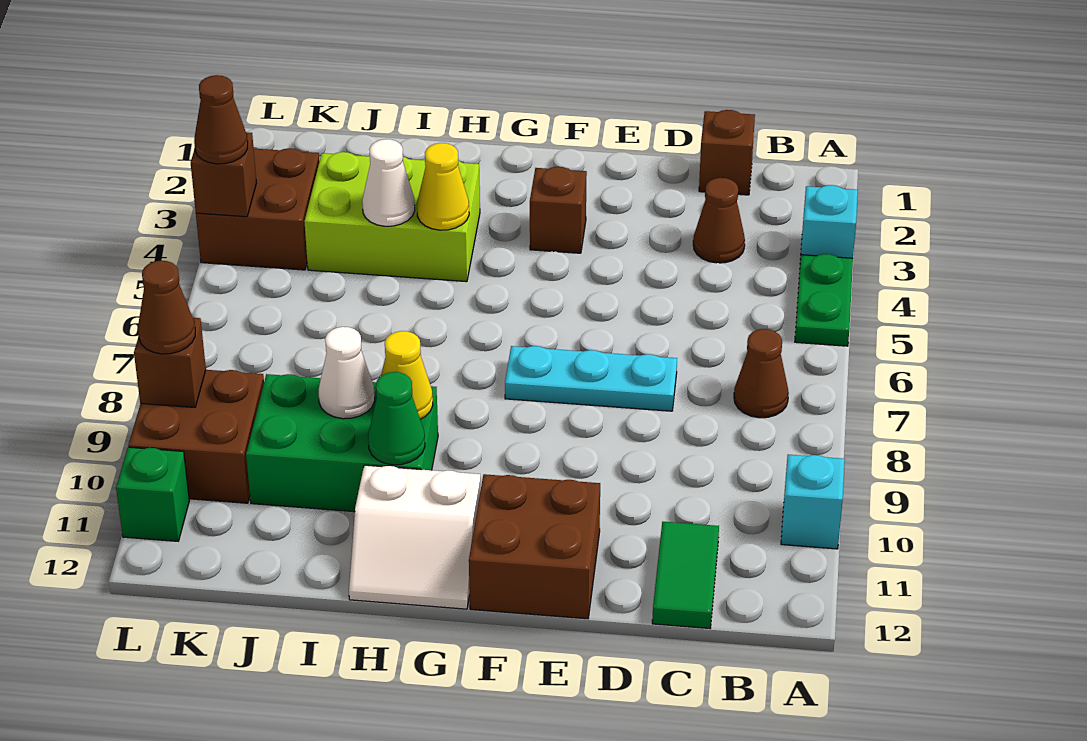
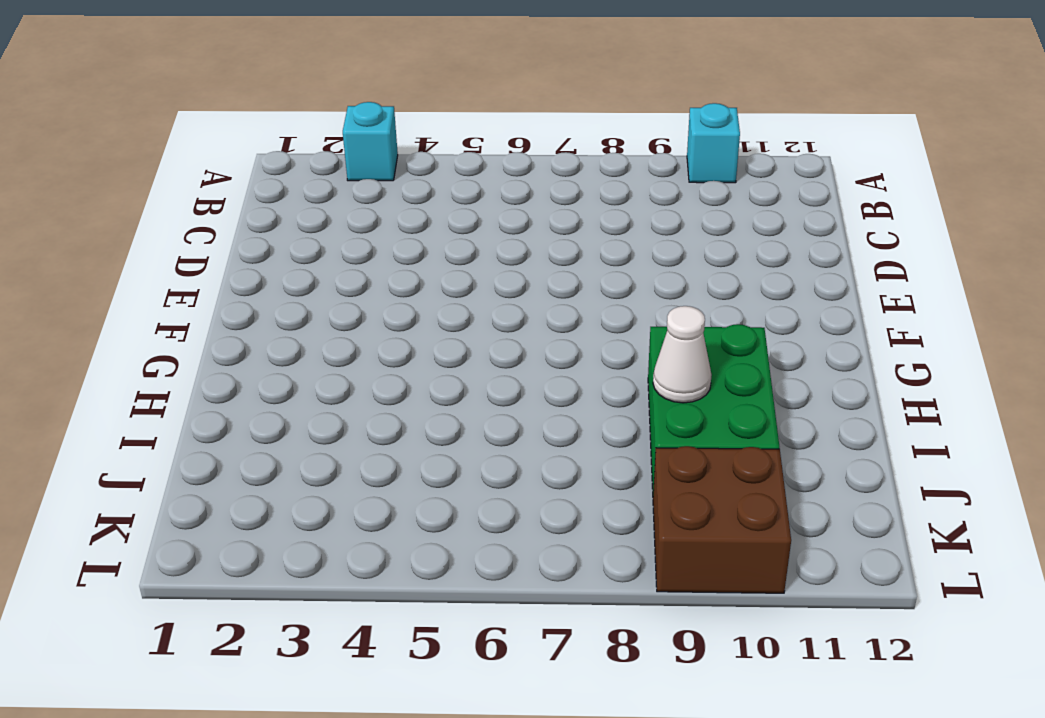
none -> green 1x2 plate [795,254,853,346]
none -> brown 1x1 cone [734,329,789,418]
none -> brown 1x1 brick [699,110,755,195]

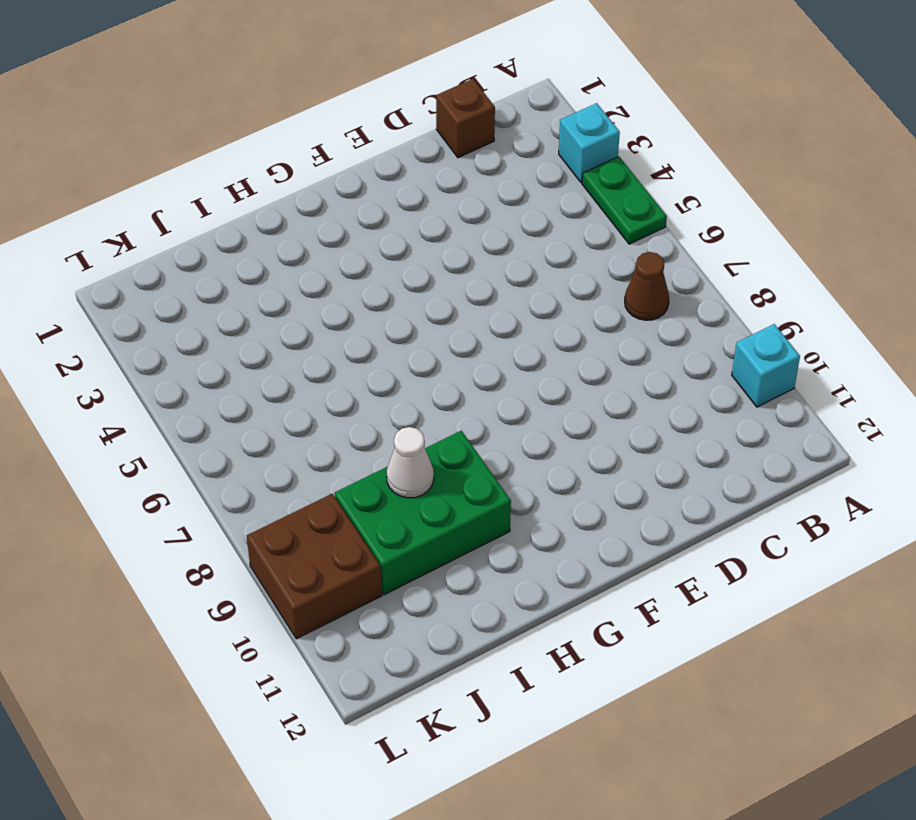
none -> brown 1x1 cone [693,178,745,263]
none -> green 1x2 tile [652,522,719,629]
none -> cyan 1x3 plate [505,346,677,411]

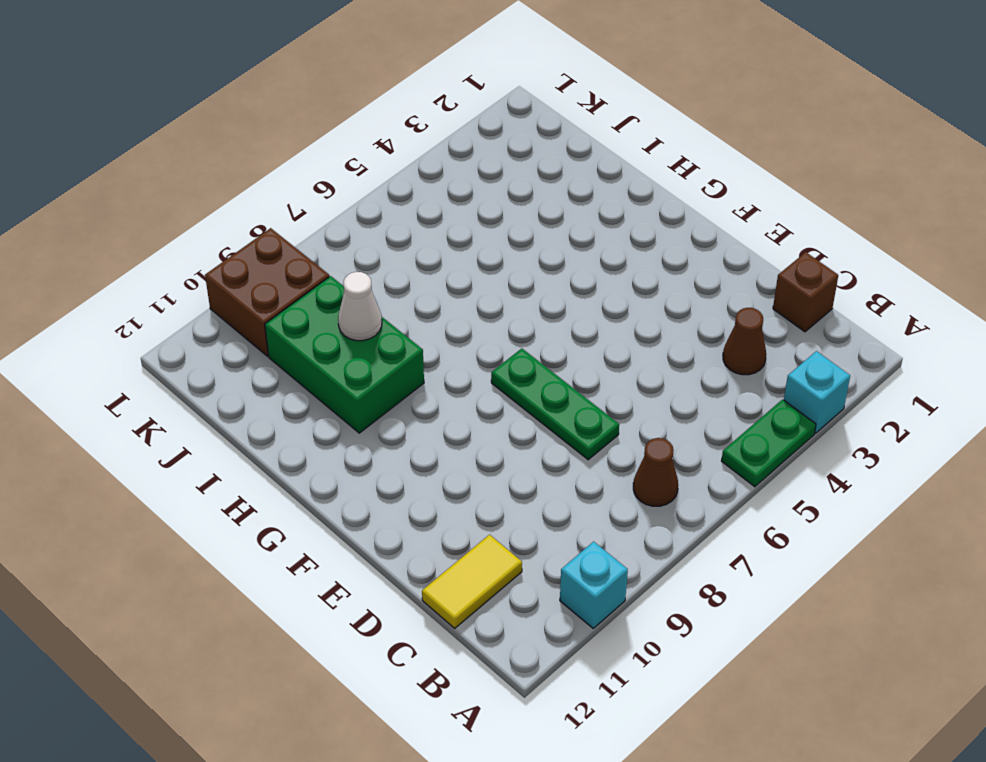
yellow 1x2 tile [422,535,522,628] -> green 1x2 tile [652,522,719,629]
green 1x3 plate [491,348,619,460] -> cyan 1x3 plate [505,346,677,411]
none -> brown 2x2 brick [469,474,600,619]
none -> brown 1x1 brick [530,167,587,253]
none -> white 2x2 slope [349,465,481,609]

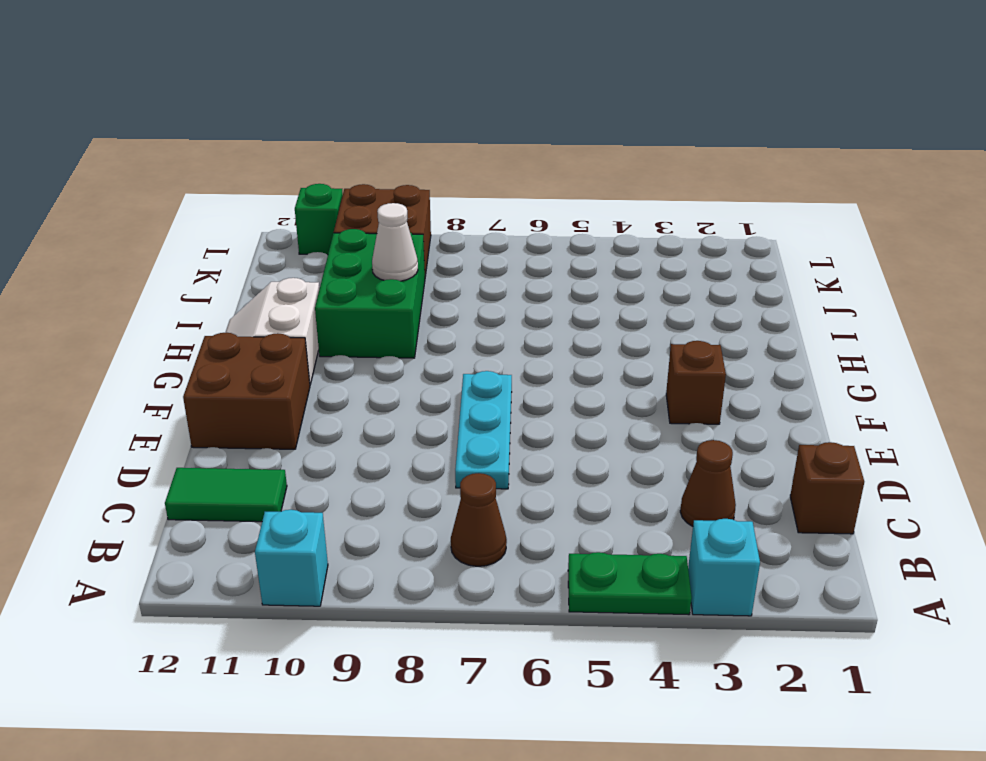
none -> lime 2x3 brick [304,152,480,282]
none -> brown 2x2 brick [196,148,319,270]
none -> yellow 1x1 cone [417,143,469,230]

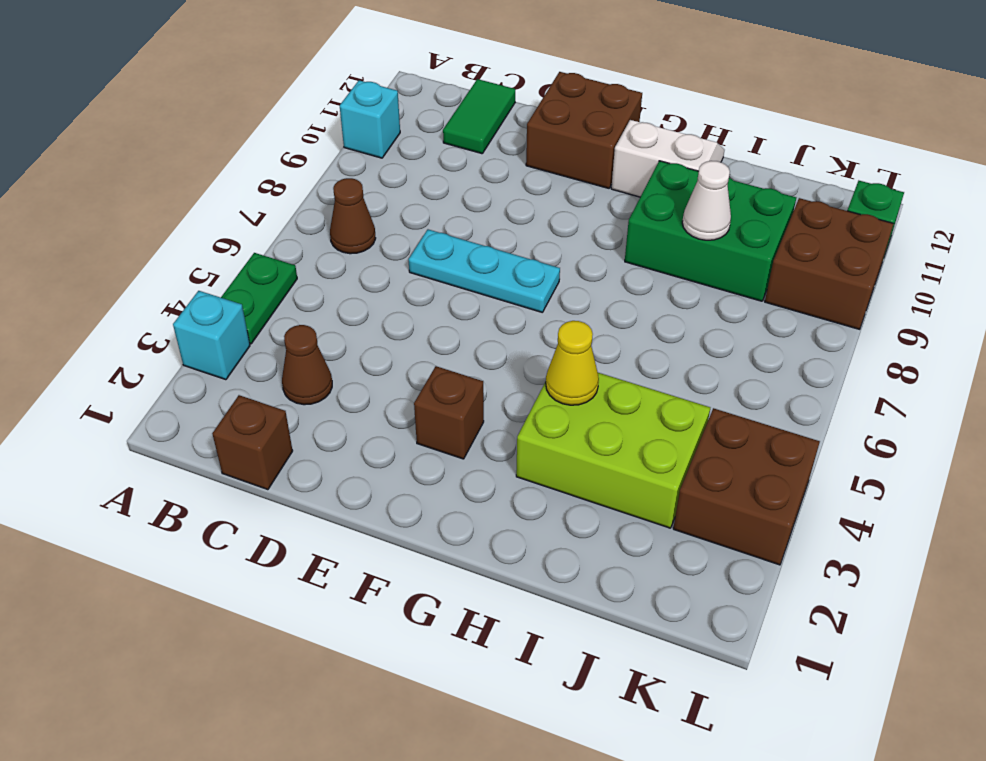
none -> yellow 1x1 cone [381,331,433,419]
none -> green 1x1 cone [368,372,425,465]
none -> white 1x1 cone [362,139,415,226]

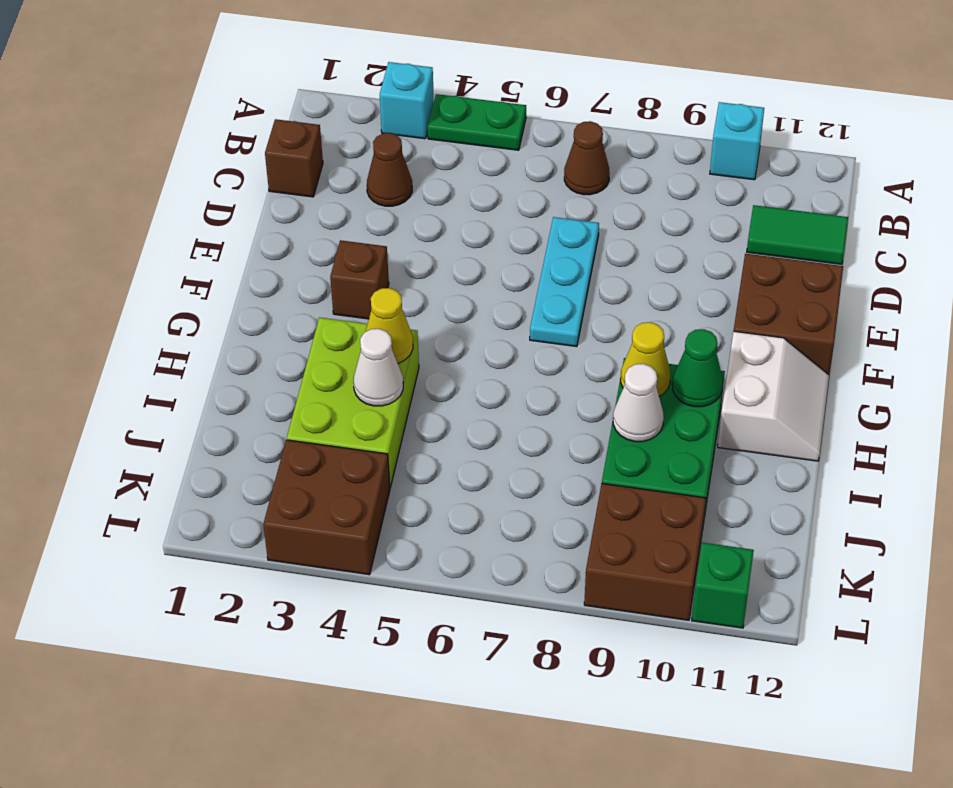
none -> brown 1x1 brick [191,132,256,217]
none -> brown 1x1 brick [134,318,206,407]
none -> brown 1x1 cone [194,75,248,164]

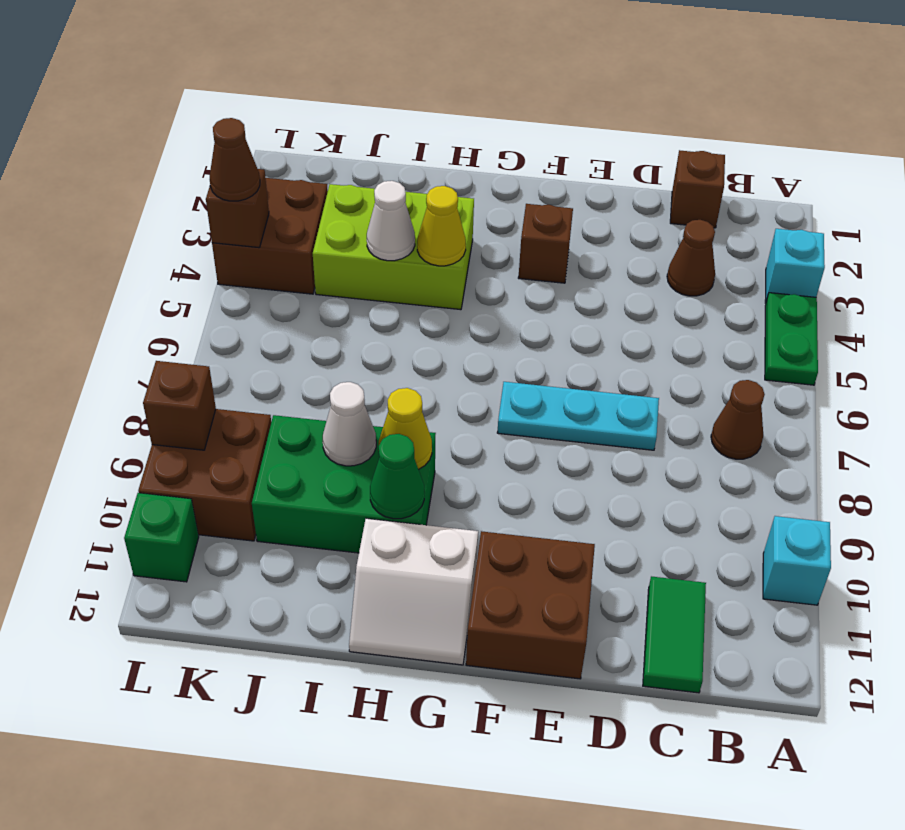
none -> brown 1x1 cone [138,261,195,354]

